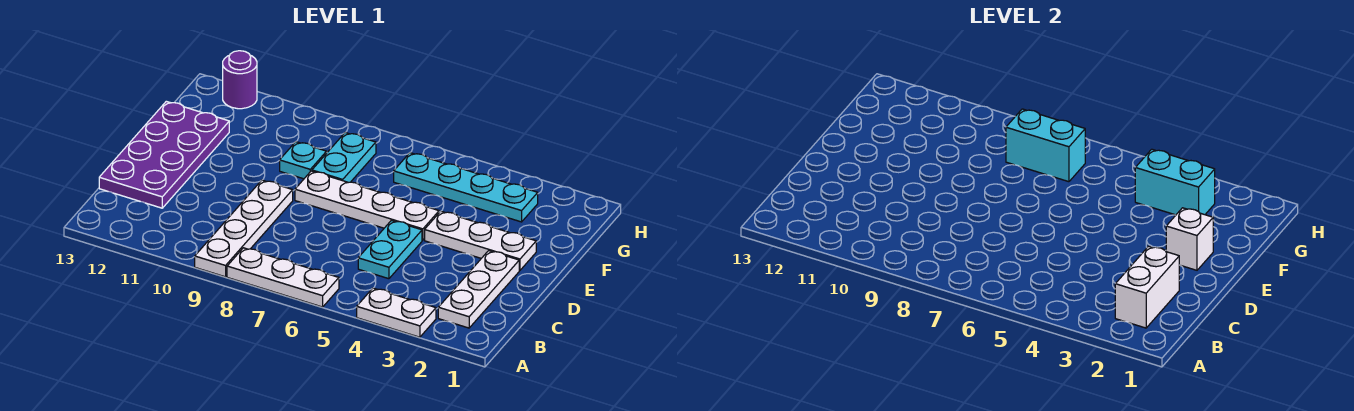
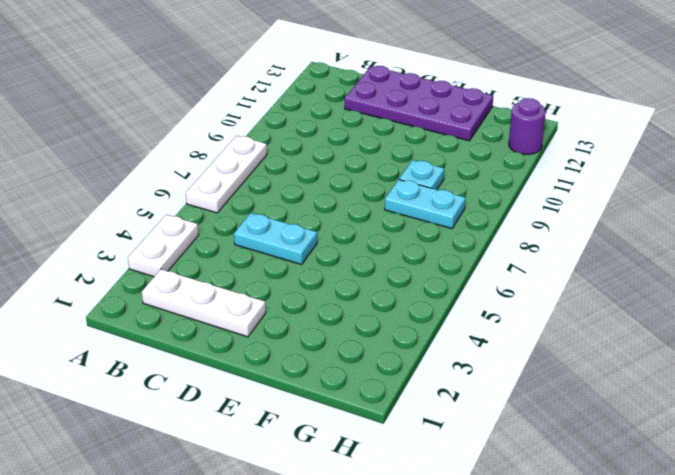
none -> white 1x4 plate [195,180,293,277]
none -> white 1x3 plate [425,211,536,270]
none -> white 1x4 plate [295,171,439,240]

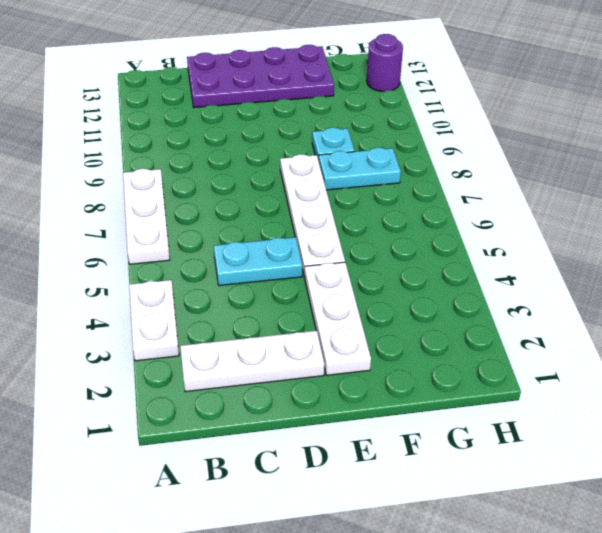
none -> white 1x4 plate [195,180,293,277]
none -> cyan 1x4 plate [394,153,538,222]
none -> white 1x2 brick [1115,246,1179,328]

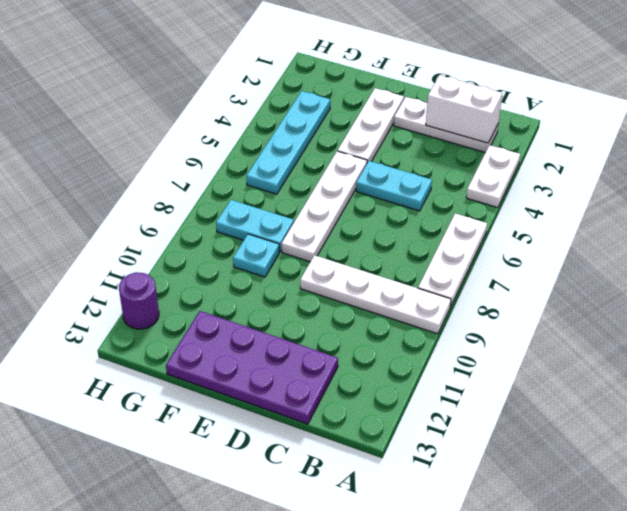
none -> white 1x1 brick [1166,208,1213,270]
none -> cyan 1x2 brick [1135,149,1215,215]
none -> cyan 1x2 brick [1006,109,1085,182]

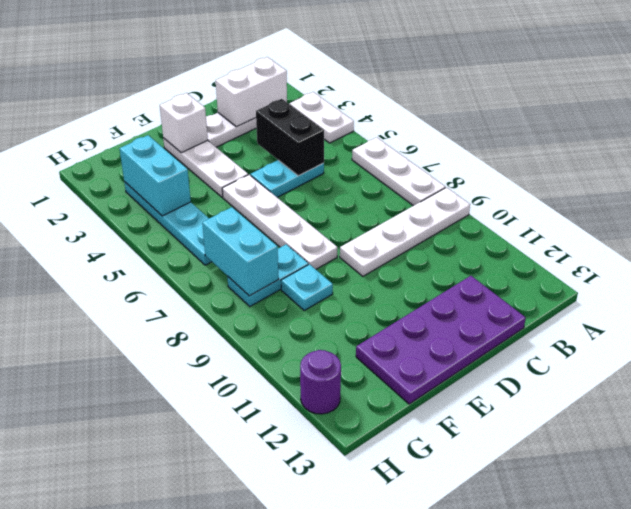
black 1x2 brick [256,99,324,176] -> none

